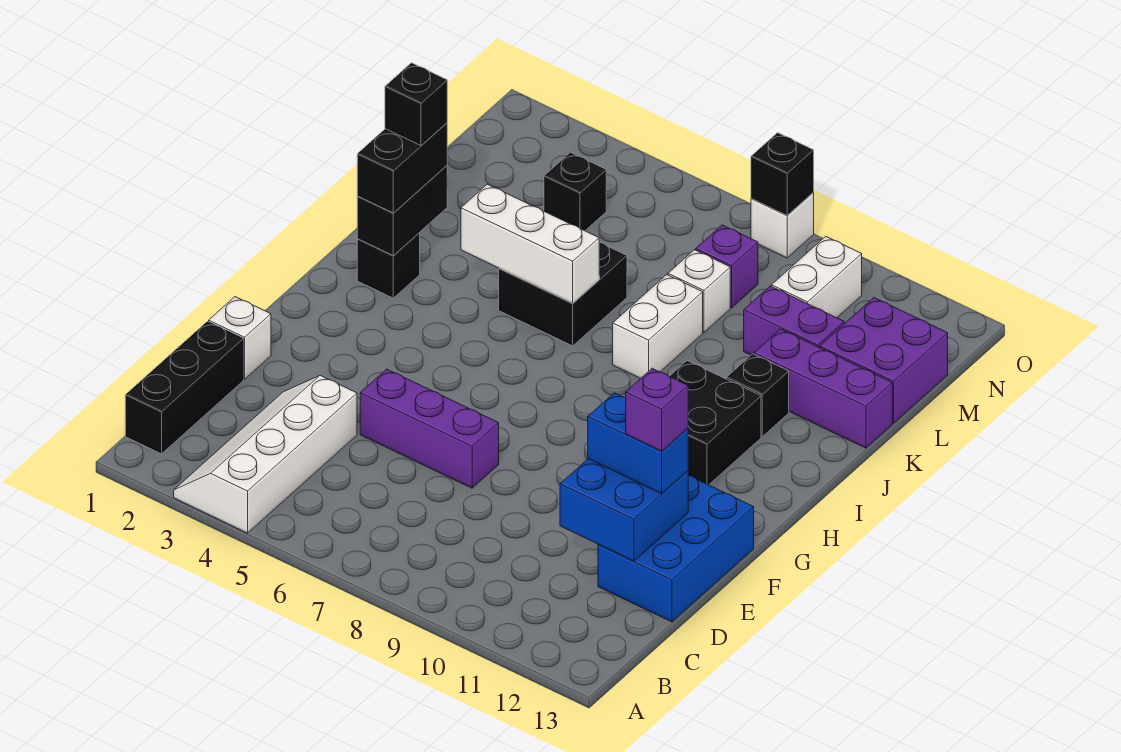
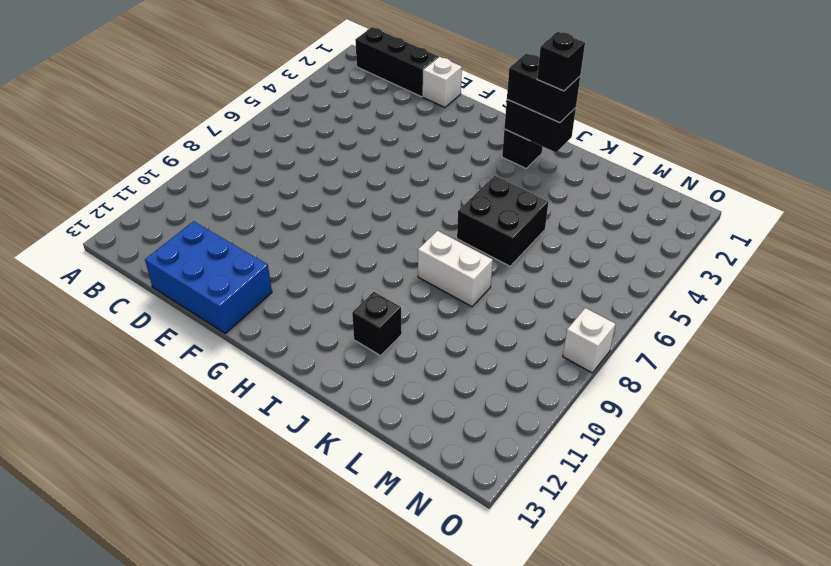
none -> white 2x4 slope [174,376,357,533]
none -> purple 1x3 brick [360,369,499,488]
none -> black 2x2 brick [669,361,761,485]

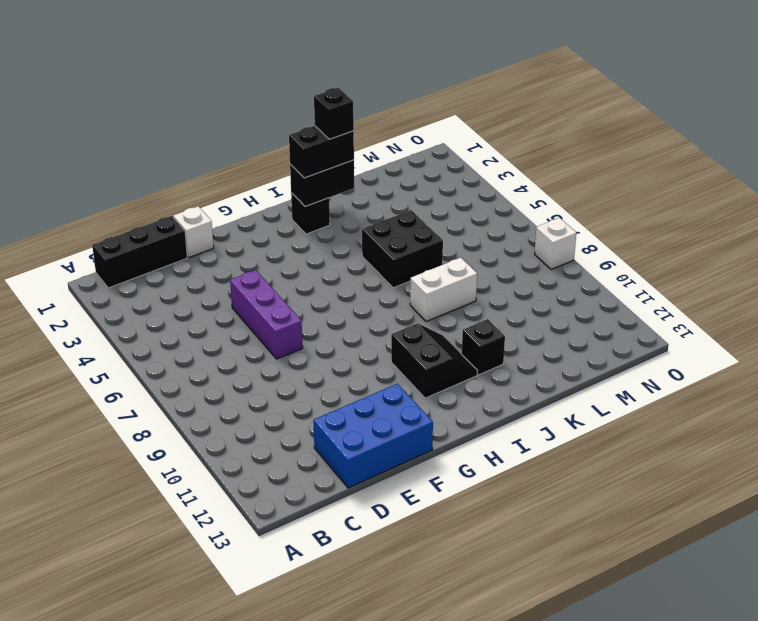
black 2x2 slope [391,323,477,398] -> black 2x2 brick [669,361,761,485]
none -> white 2x4 slope [174,376,357,533]
none -> purple 1x3 brick [754,329,892,448]
none -> white 1x1 brick [668,250,730,332]

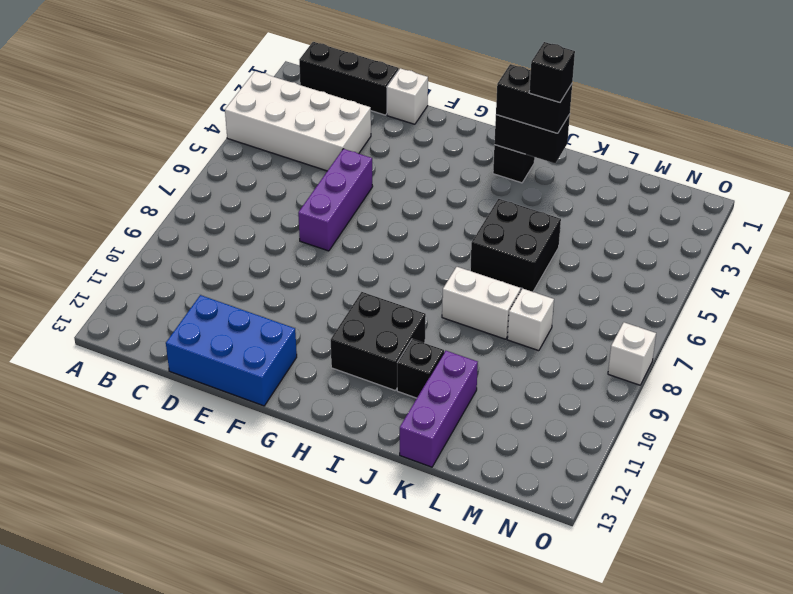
white 2x4 brick [225,71,371,171] -> white 2x4 slope [174,376,357,533]
none -> purple 1x2 brick [744,286,844,355]
none -> purple 2x2 brick [820,298,948,423]
none -> black 1x1 brick [544,152,606,231]

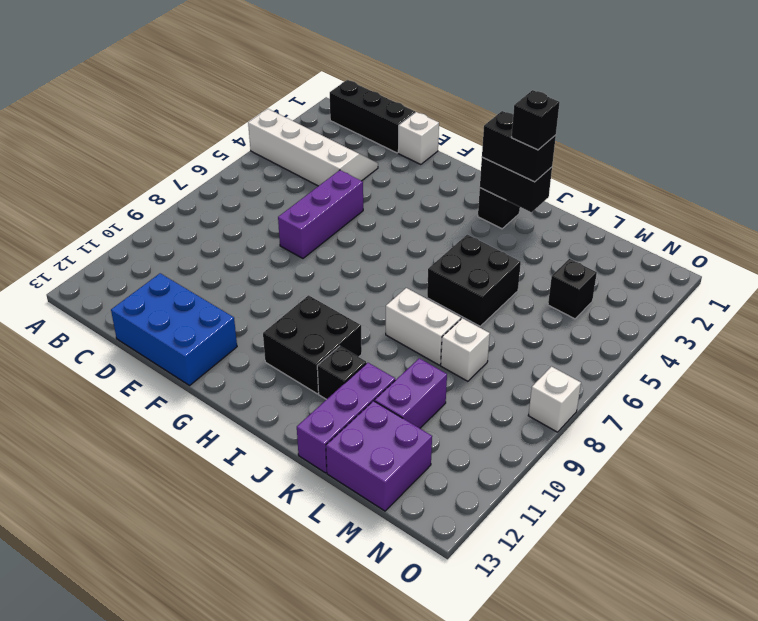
none -> purple 1x1 brick [696,225,758,308]
none -> white 1x2 brick [772,236,862,318]
none -> blue 2x2 brick [560,459,688,561]

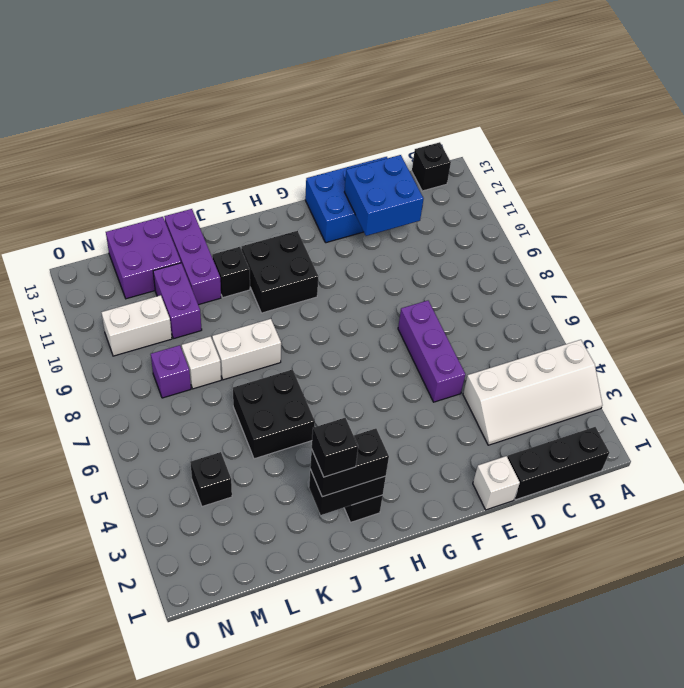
black 1x1 brick [412,142,451,191] -> black 1x1 brick moved to [751,133,814,215]
none -> white 1x1 brick [751,193,814,258]
none -> white 1x3 brick [461,184,599,303]
none -> blue 1x2 brick [588,393,688,494]

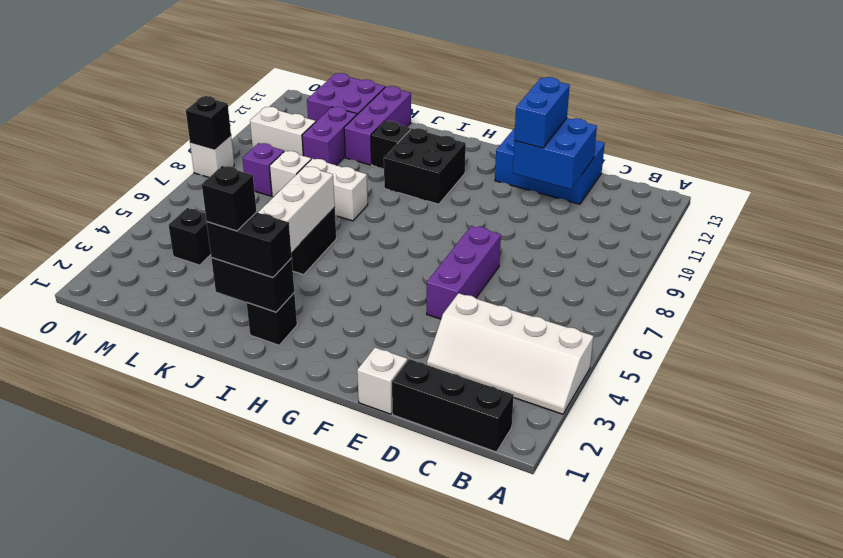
none -> purple 1x1 brick [626,368,688,451]

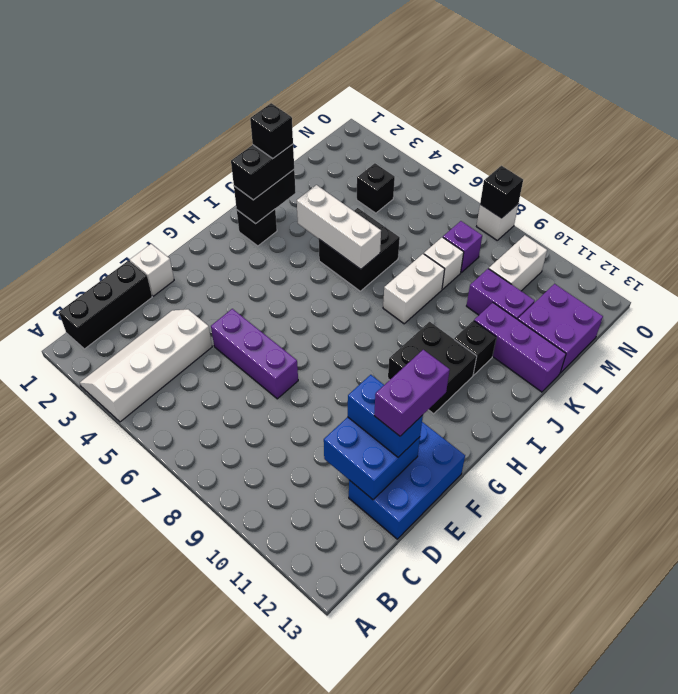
purple 1x2 brick [374,350,450,436] -> purple 1x1 brick [626,368,688,451]

